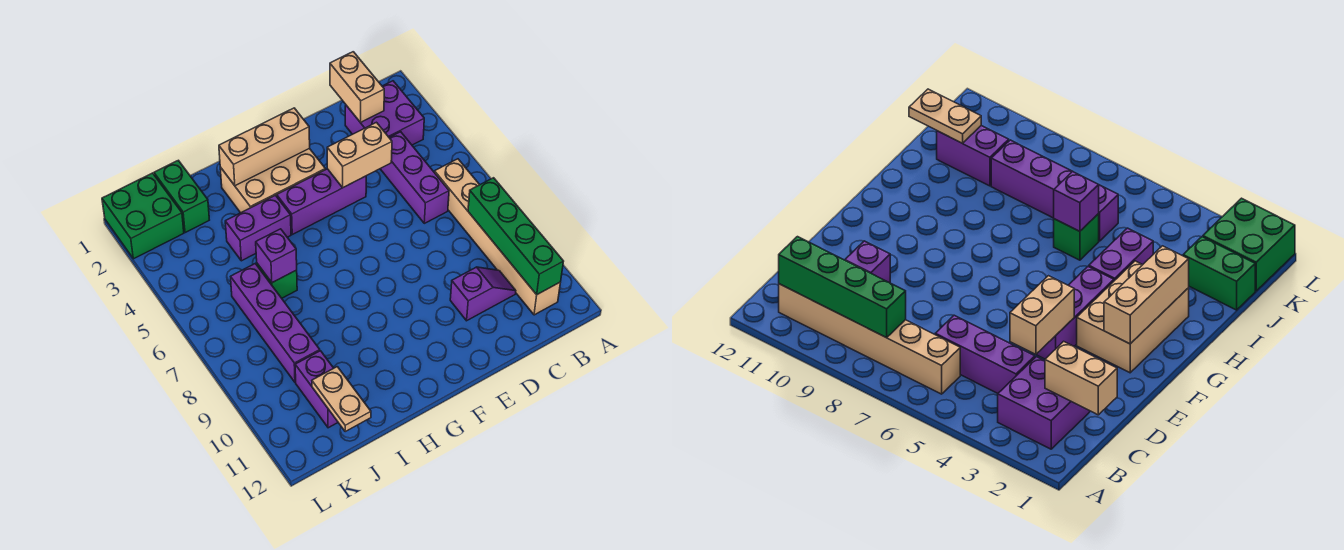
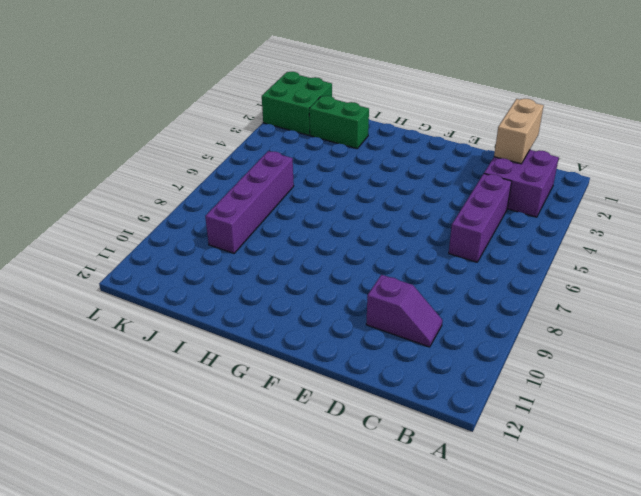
green 1x2 brick [309,96,369,149] -> green 1x2 brick turned to [154,160,209,233]
none -> tan 1x6 brick [434,159,561,315]
none -> purple 1x3 brick [277,169,366,234]
none -> tan 2x3 brick [220,148,325,213]

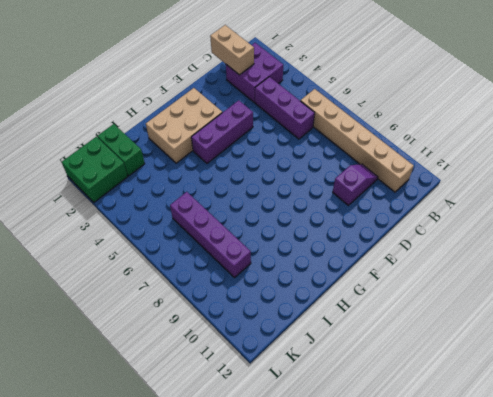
none -> purple 1x2 brick [225,195,291,261]
none -> green 1x1 brick [257,264,297,298]
none -> purple 1x2 brick [295,351,338,428]

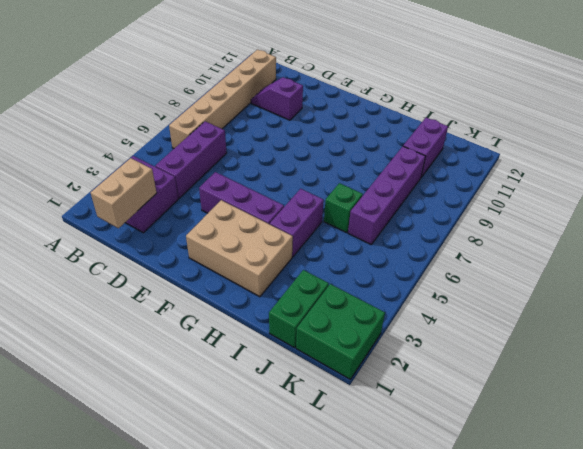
purple 1x2 brick [270,189,324,257] -> purple 1x2 brick turned to [225,195,291,261]
none -> green 1x4 brick [468,178,564,295]
none -> tan 1x2 brick [327,122,392,187]
none -> tan 1x3 brick [219,108,310,186]

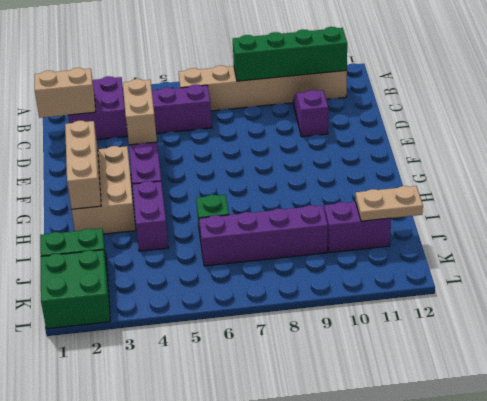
none -> purple 1x1 brick [256,229,297,283]

